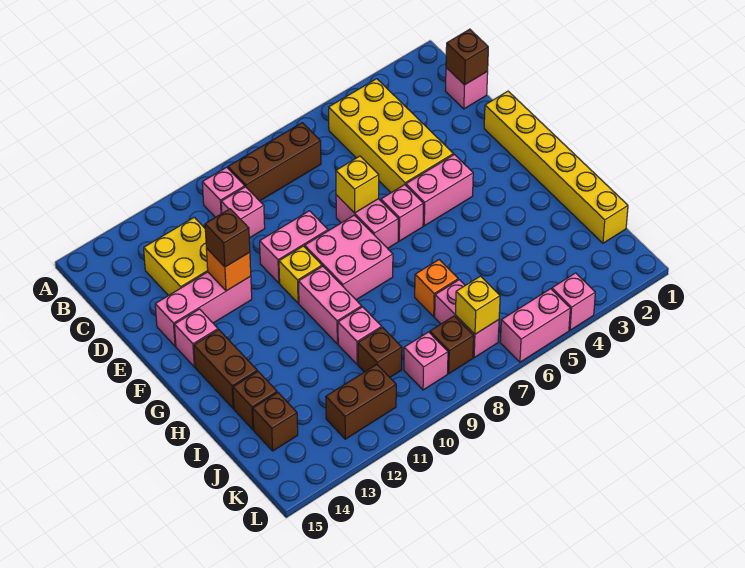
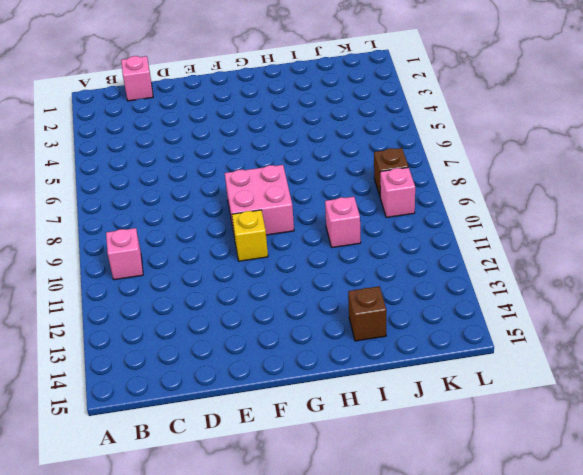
none -> yellow 2x4 brick [329,79,453,193]
none -> brown 1x3 brick [228,123,321,201]
none -> pink 1x1 brick [221,187,265,238]
none -> yellow 2x2 brick [144,217,208,296]

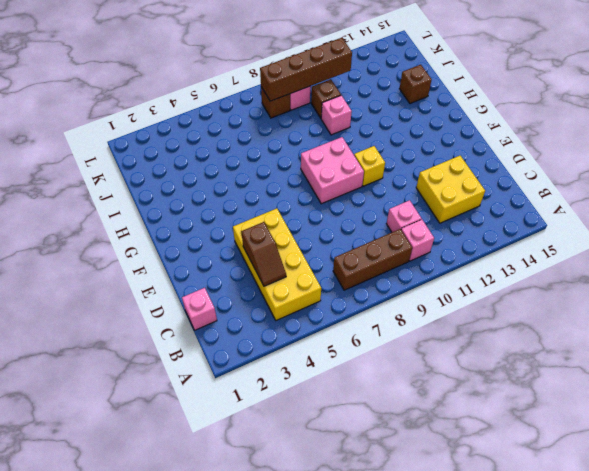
brown 1x2 slope [241,222,286,286] -> none
brown 1x4 brick [260,38,352,101] -> none
none -> yellow 1x6 brick [484,91,628,243]
none -> pink 1x2 brick [336,195,398,248]
none -> pink 1x2 brick [260,211,328,283]
none -> pink 1x3 brick [155,272,252,346]

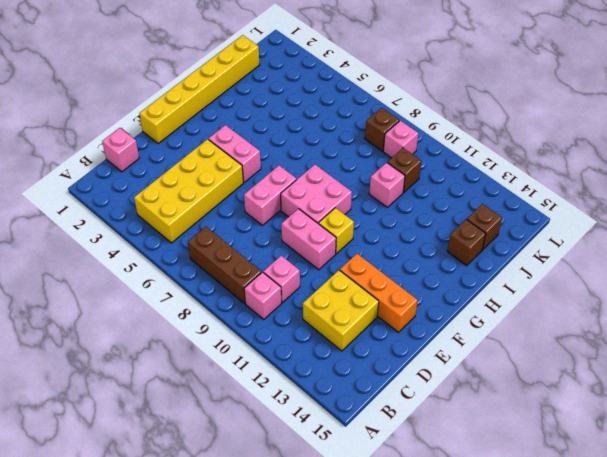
orange 1x3 brick [340,254,418,332] -> pink 1x3 brick [155,272,252,346]
none -> pink 1x1 brick [381,185,423,241]
none -> pink 1x1 brick [174,309,218,367]
none -> pink 1x2 brick [298,266,362,344]
none -> brown 1x2 brick [194,330,257,409]

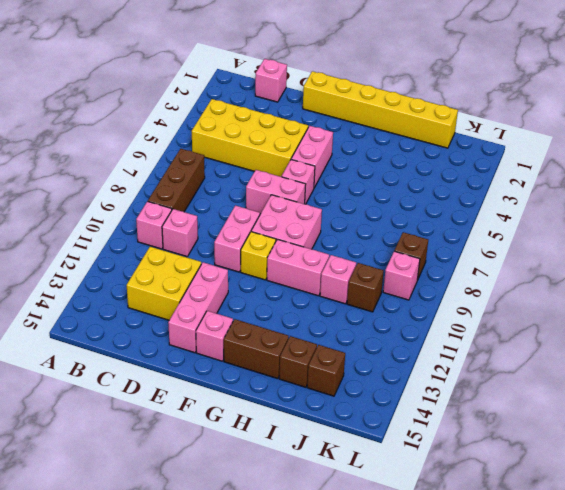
none -> orange 1x1 brick [415,260,458,317]
none -> pink 1x2 brick [435,280,499,358]
none -> brown 1x2 brick [326,365,396,439]
none -> pink 1x1 brick [552,273,595,330]

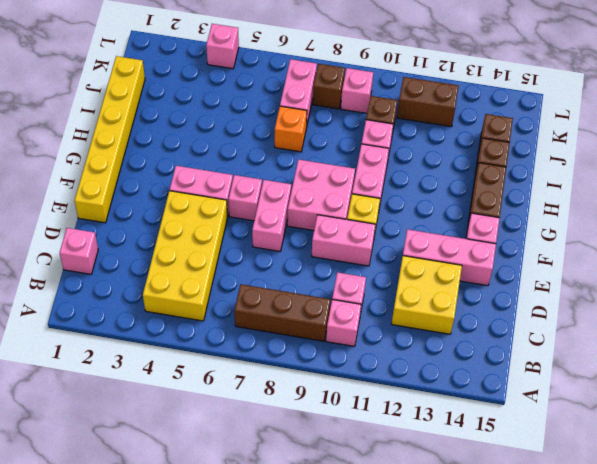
none -> pink 1x2 brick [500,289,570,362]
none -> brown 1x1 brick [446,29,488,85]
none -> yellow 1x1 brick [336,156,379,213]
none -> orange 1x1 brick [206,248,251,291]

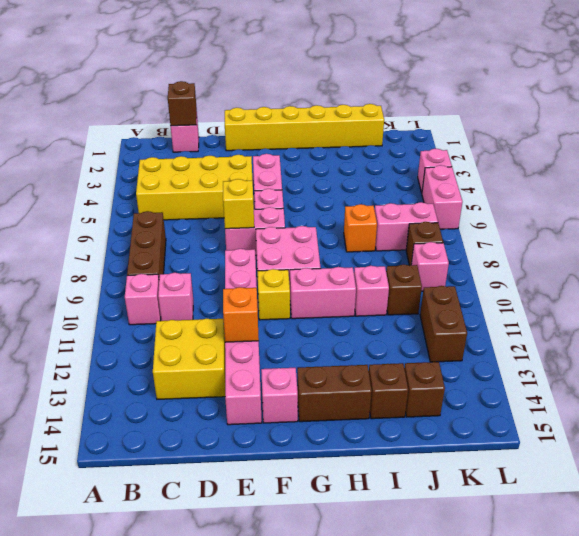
none -> yellow 1x1 brick [455,276,500,334]
none -> brown 1x1 brick [205,209,250,267]

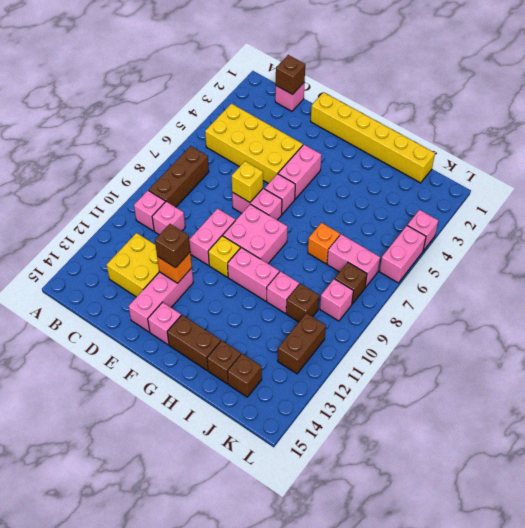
none -> yellow 1x1 brick [455,276,500,334]

